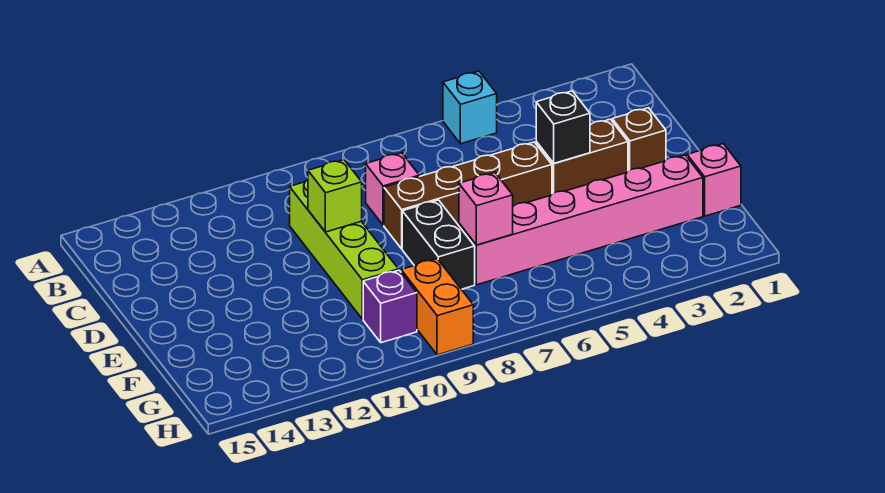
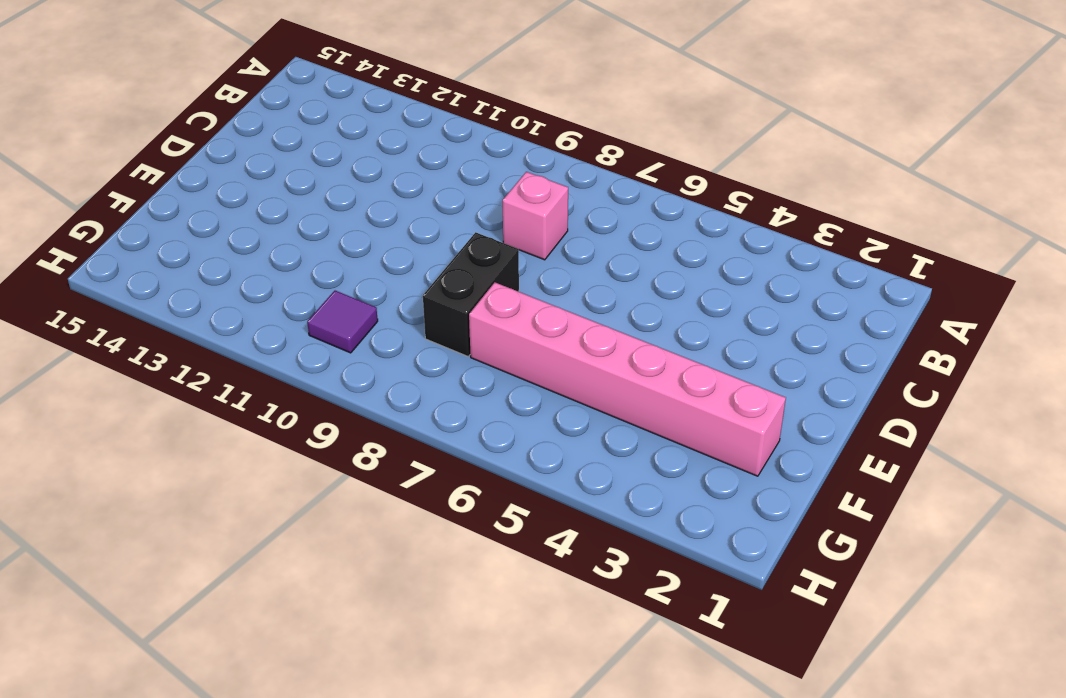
purple 1x1 tile [307,291,378,353] -> purple 1x1 brick [363,270,417,343]
none -> cyan 1x1 brick [443,71,497,144]
none -> lime 1x4 brick [290,180,399,319]
none -> brown 1x1 brick [612,108,666,171]

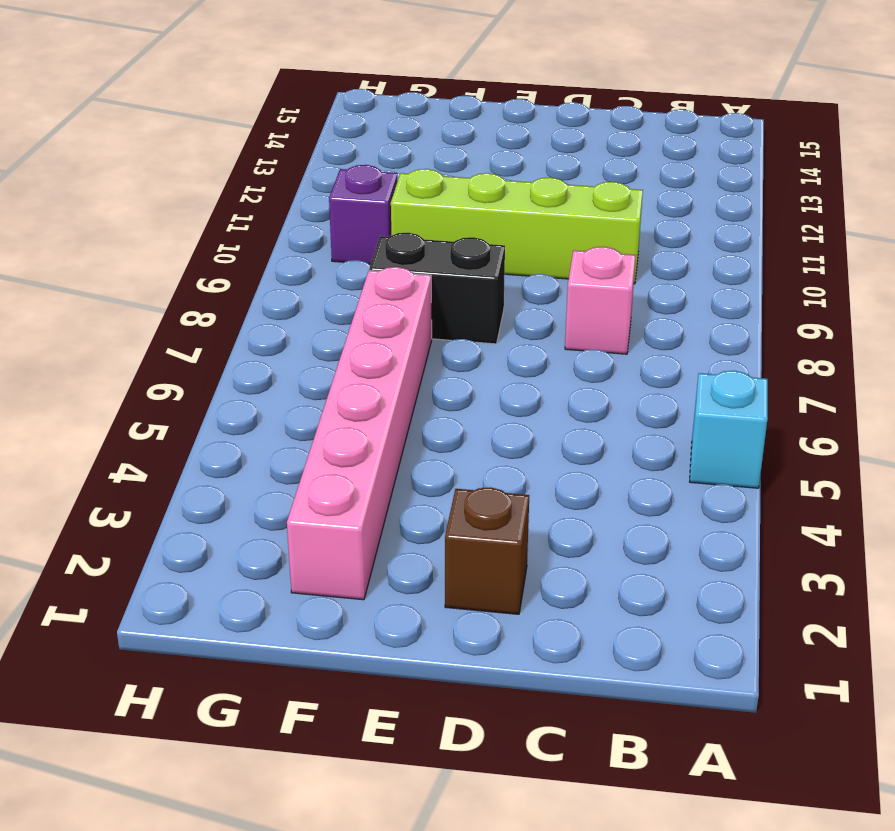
none -> brown 1x2 brick [536,119,628,194]
none -> brown 1x4 brick [384,142,552,249]
none -> pink 1x1 brick [687,144,741,216]

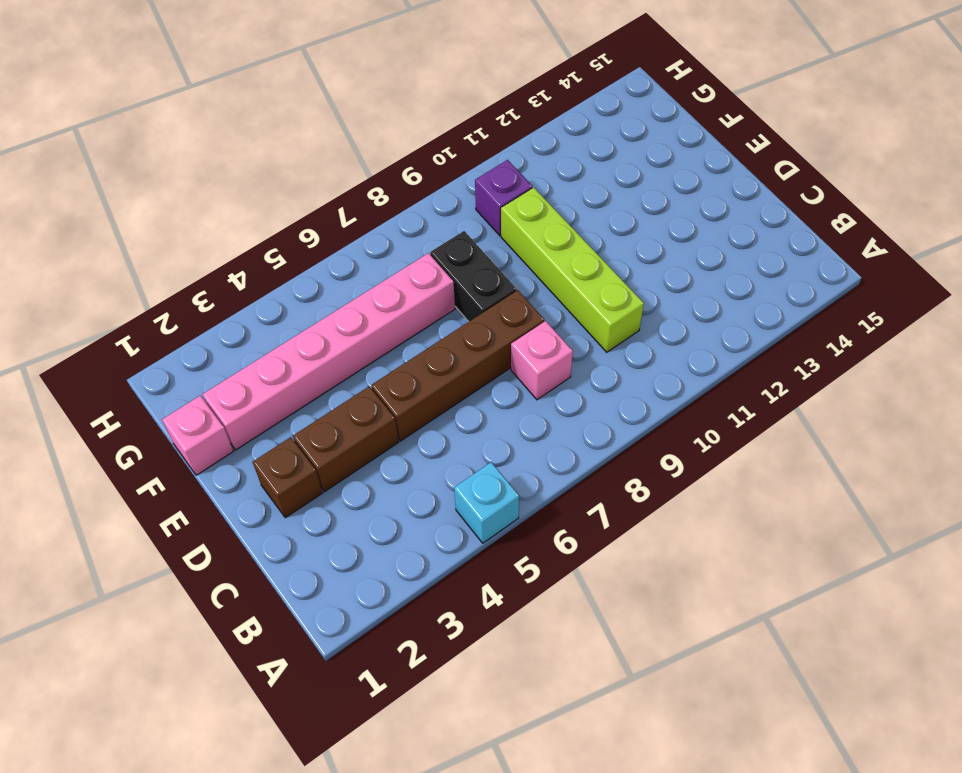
none -> orange 1x2 brick [401,259,473,355]
none -> black 1x1 brick [536,91,590,163]
none -> lime 1x1 brick [308,160,362,232]

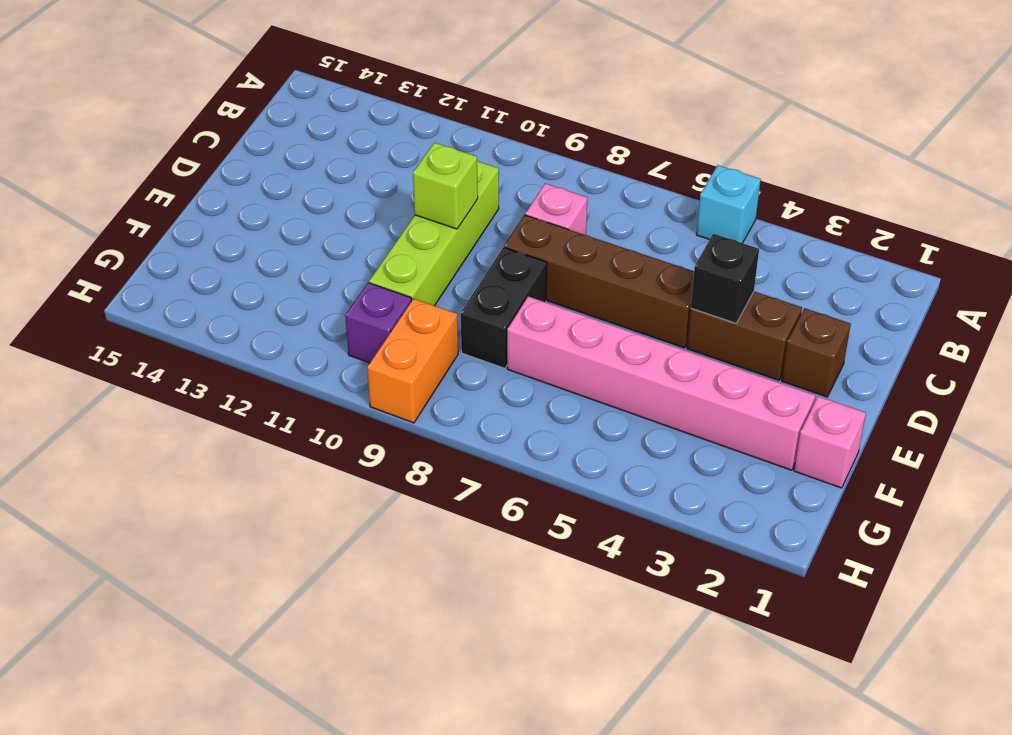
none -> pink 1x1 brick [459,173,513,245]

